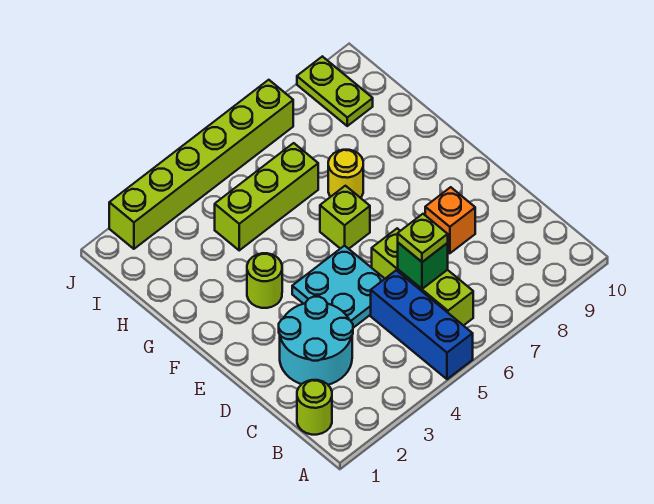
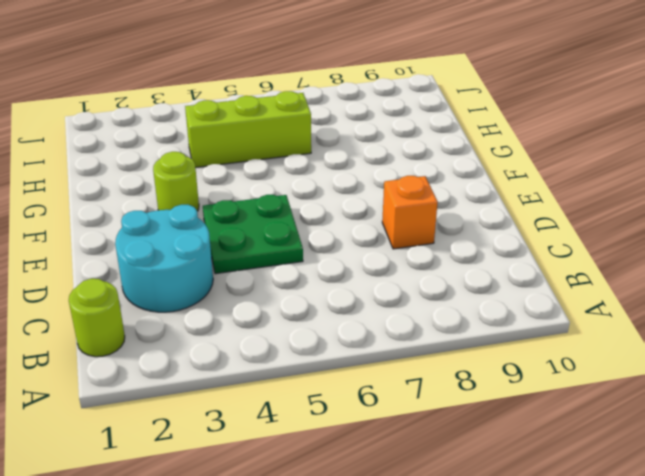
green 2x2 plate [203,195,303,274] -> cyan 2x2 plate [292,245,385,328]
none -> blue 1x3 brick [371,270,473,379]
none -> lime 1x3 brick [372,228,473,326]
none -> lime 1x1 brick [320,186,370,249]

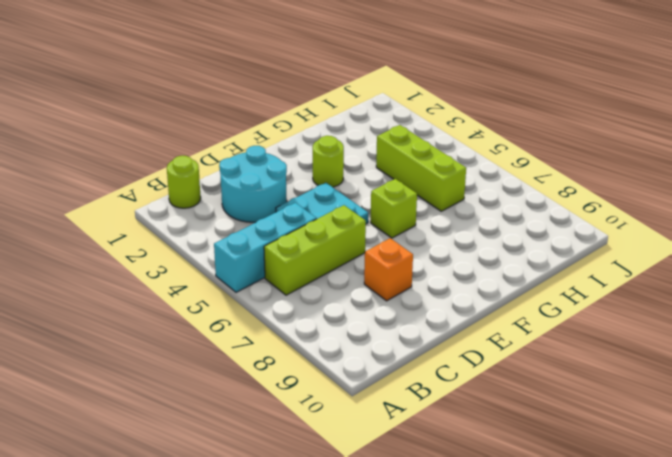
cyan 1x3 brick [214,203,317,292] -> blue 1x3 brick [371,270,473,379]
none -> yellow 1x1 round brick [328,150,363,198]
none -> lime 1x2 plate [297,56,373,126]
none -> lime 1x6 brick [109,80,293,249]

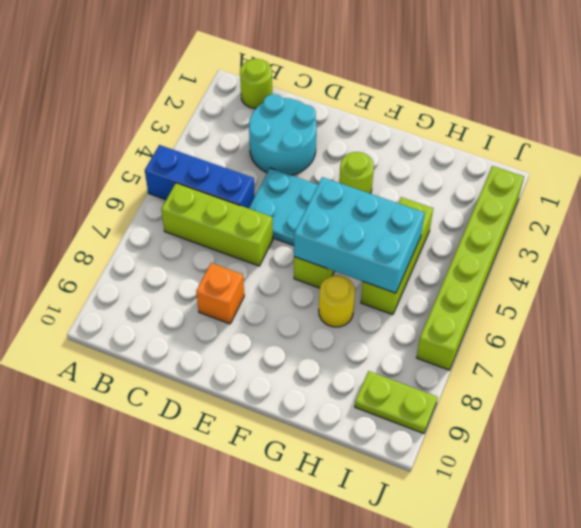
cyan 2x3 brick [294,177,424,293] -> none
none -> green 1x1 brick [398,243,448,289]
none -> lime 1x1 plate [398,214,448,262]

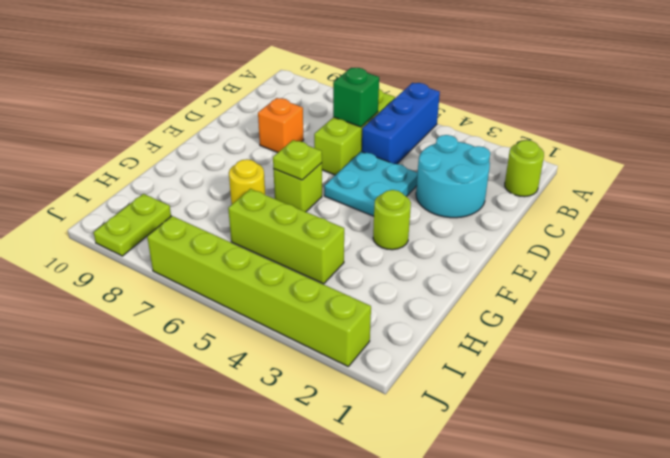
lime 1x1 plate [273,140,322,180] -> lime 1x1 plate moved to [398,214,448,262]

